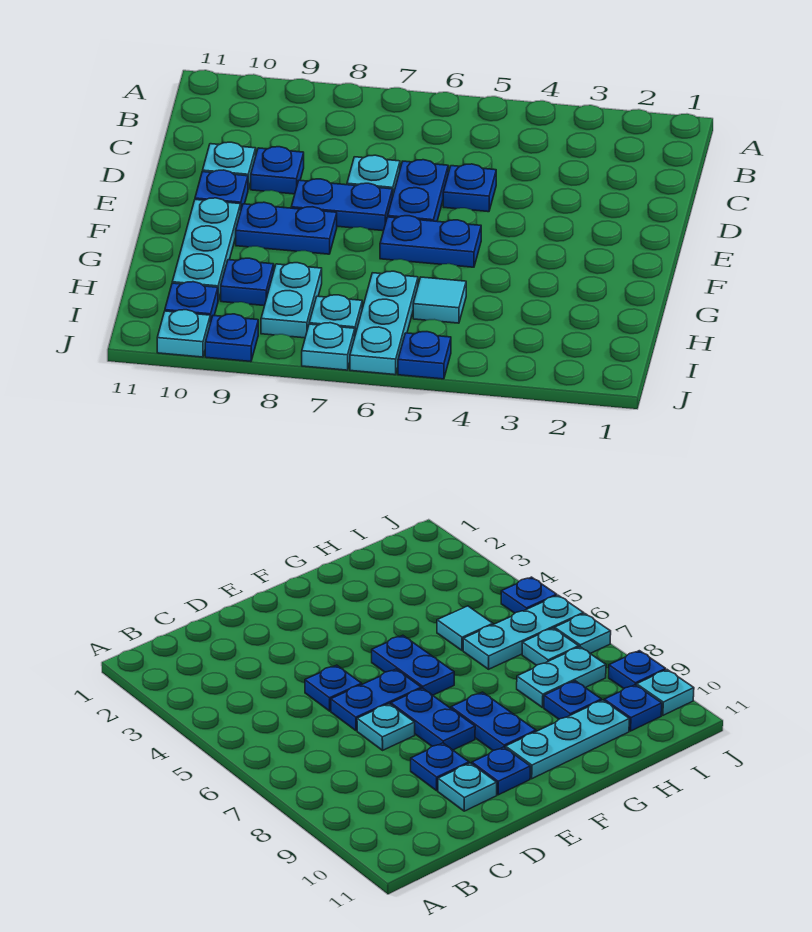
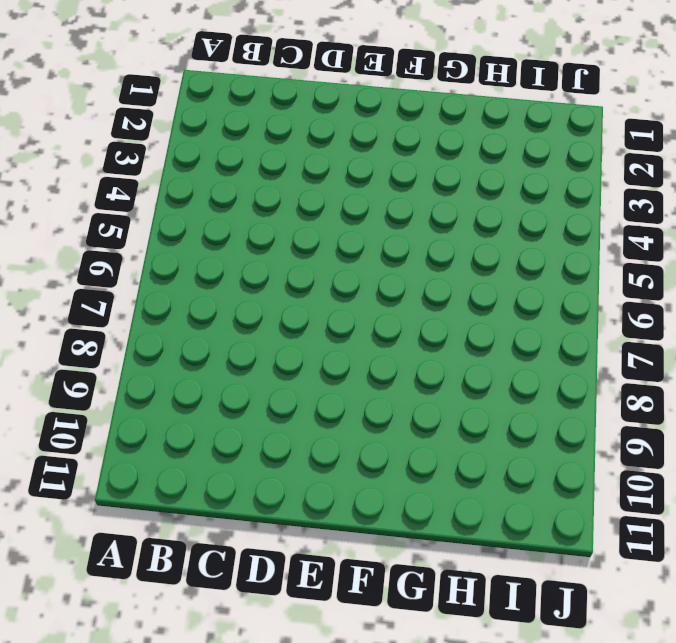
none -> blue 1x1 plate [443,164,496,212]
none -> blue 1x2 plate [388,160,448,221]
none -> cyan 1x1 plate [347,155,400,194]

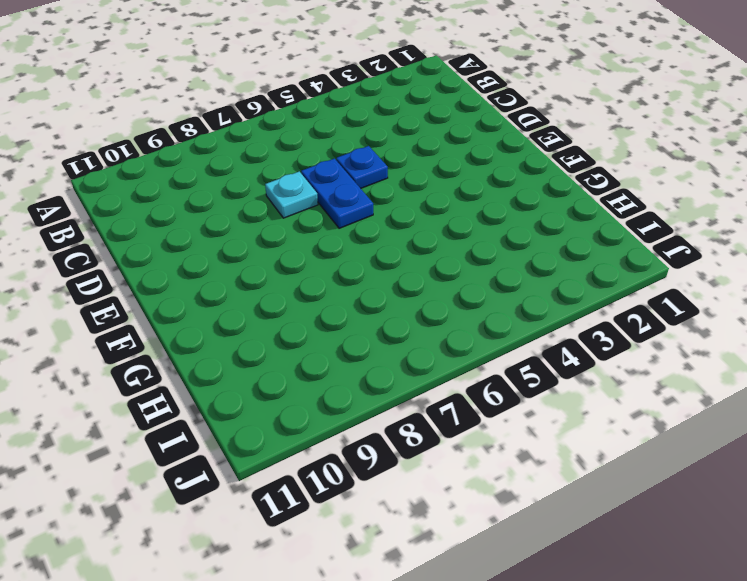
none -> blue 1x1 plate [251,147,304,194]
none -> cyan 1x1 plate [203,142,256,189]
none -> blue 1x2 plate [291,179,393,231]

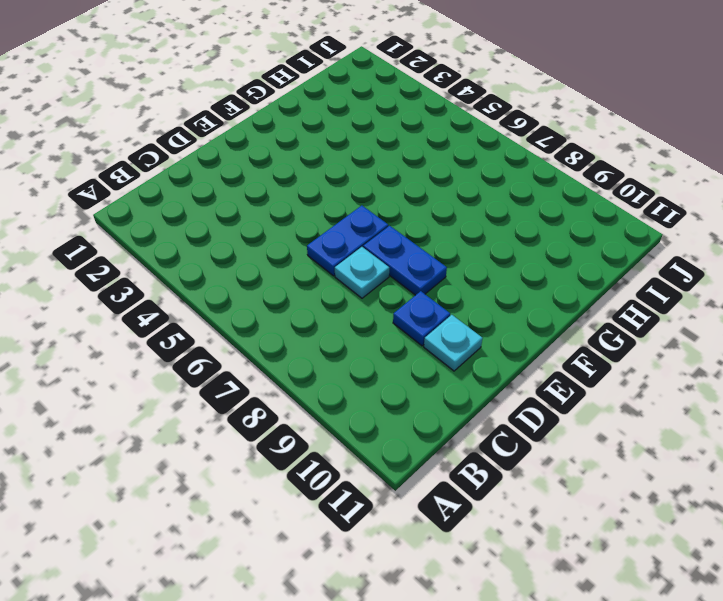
none -> blue 1x1 plate [443,164,496,212]
none -> blue 1x1 plate [195,170,248,209]
none -> blue 1x2 plate [380,216,481,267]

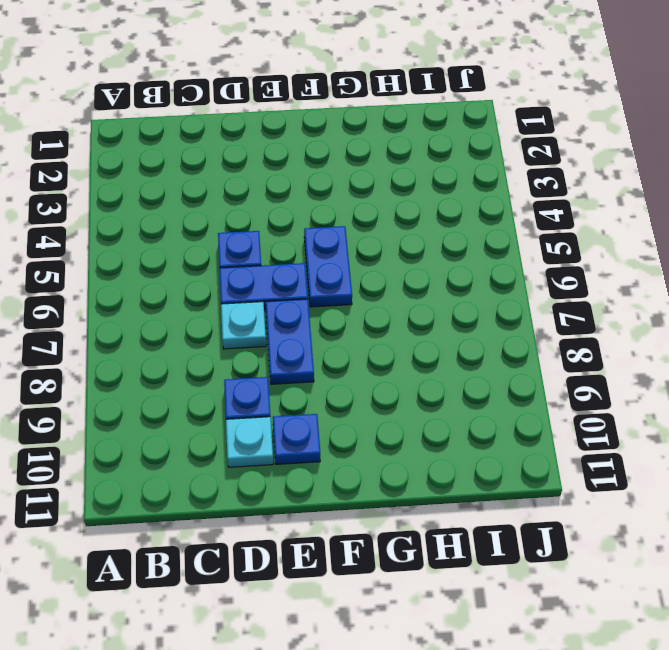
none -> blue 1x2 plate [236,202,337,254]
none -> cyan 1x3 plate [172,198,241,300]
none -> cyan 1x1 tile [413,277,466,323]

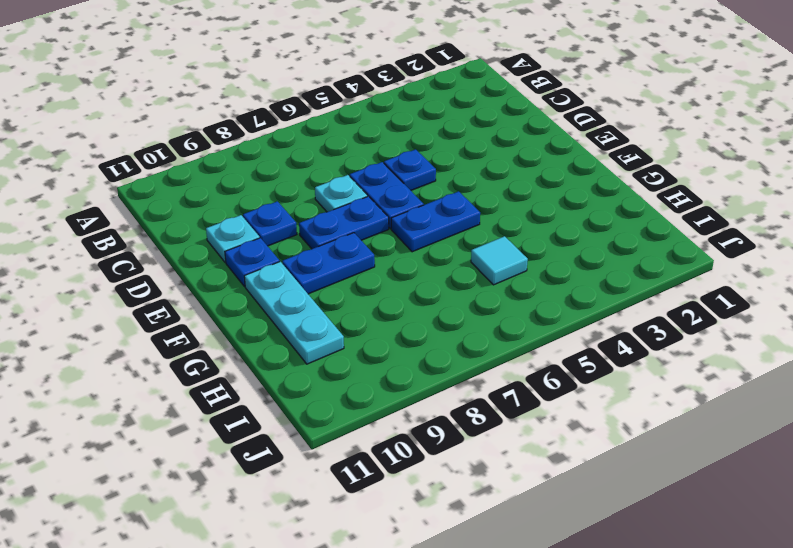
none -> cyan 1x3 plate [350,271,418,375]
none -> cyan 1x2 plate [261,263,322,338]
none -> blue 1x1 plate [221,258,274,306]

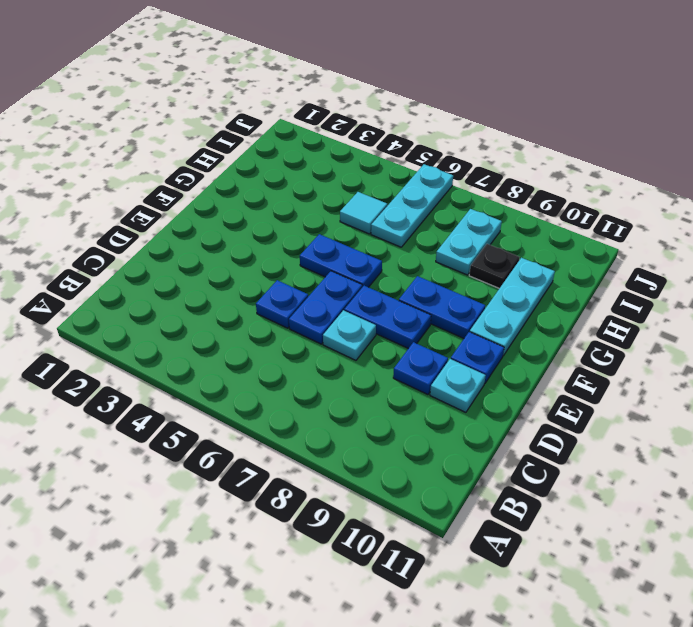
black 1x1 plate [469,244,519,288] -> blue 1x1 plate [221,258,274,306]
none -> cyan 1x1 plate [309,295,362,334]
none -> blue 1x1 plate [165,282,218,323]
none -> blue 1x1 plate [398,332,451,379]

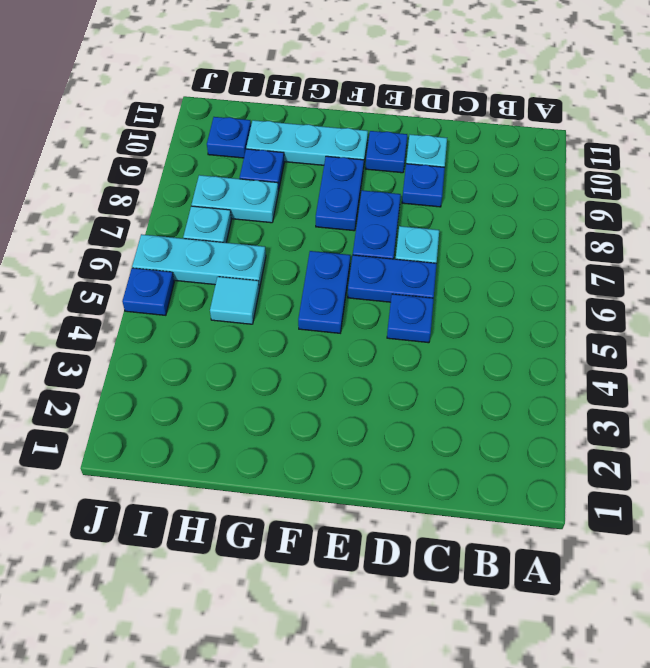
none -> cyan 1x1 plate [302,323,355,370]
none -> blue 1x1 plate [205,314,258,362]
none -> cyan 1x1 plate [157,310,210,357]

